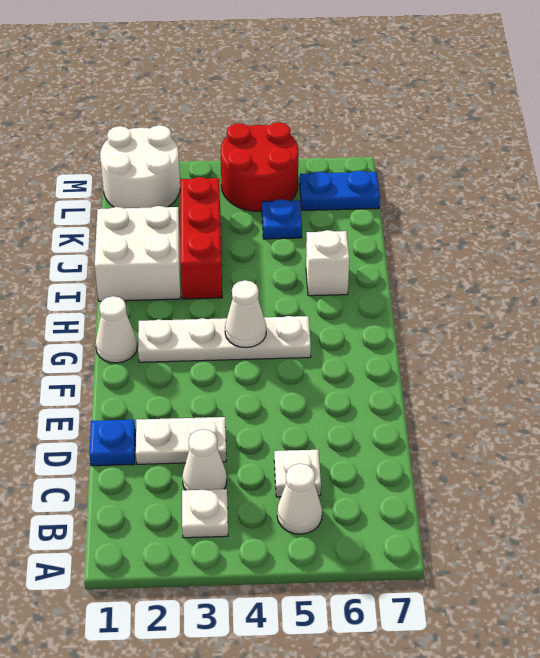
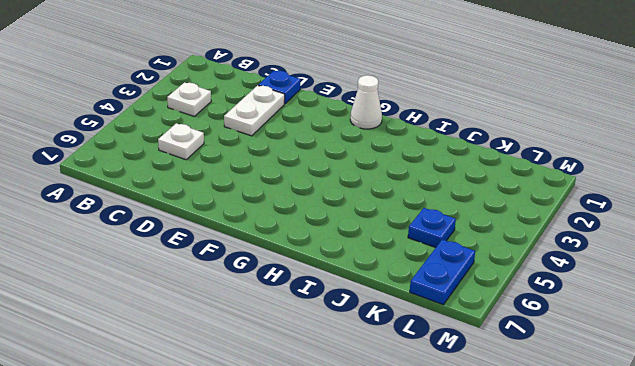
none -> white 1x1 cone [277,464,322,534]
none -> white 1x1 cone [182,429,227,490]
none -> white 1x4 plate [138,316,311,362]

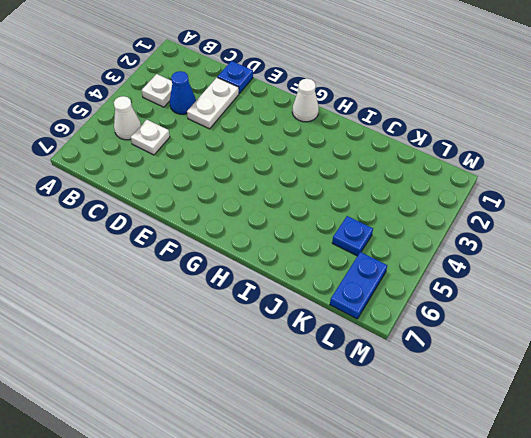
blue 1x1 cone [170,71,196,114] -> white 1x1 cone [182,429,227,490]
none -> white 1x4 plate [138,316,311,362]
none -> white 2x2 brick [95,206,180,301]
none -> red 1x3 brick [180,177,222,299]

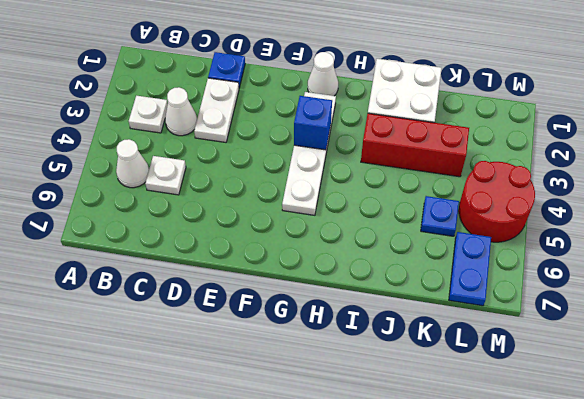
blue 1x1 brick [294,96,332,150] -> none
none -> white 1x1 brick [306,230,349,296]
none -> white 2x2 round brick [100,125,180,208]
none -> white 1x1 cone [225,280,266,348]

